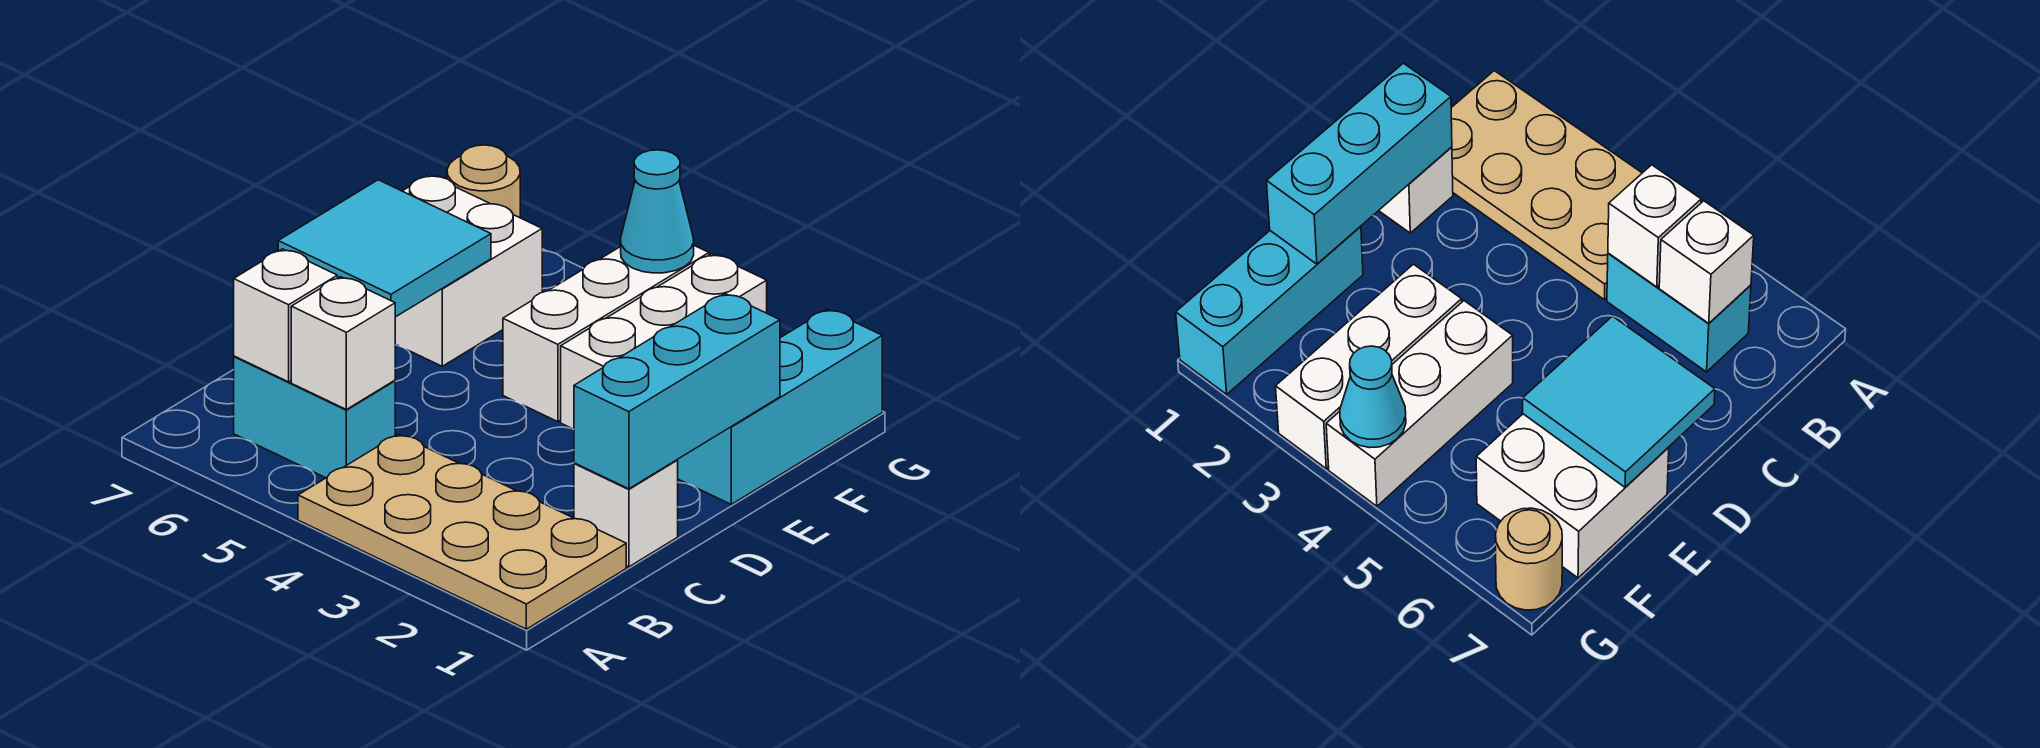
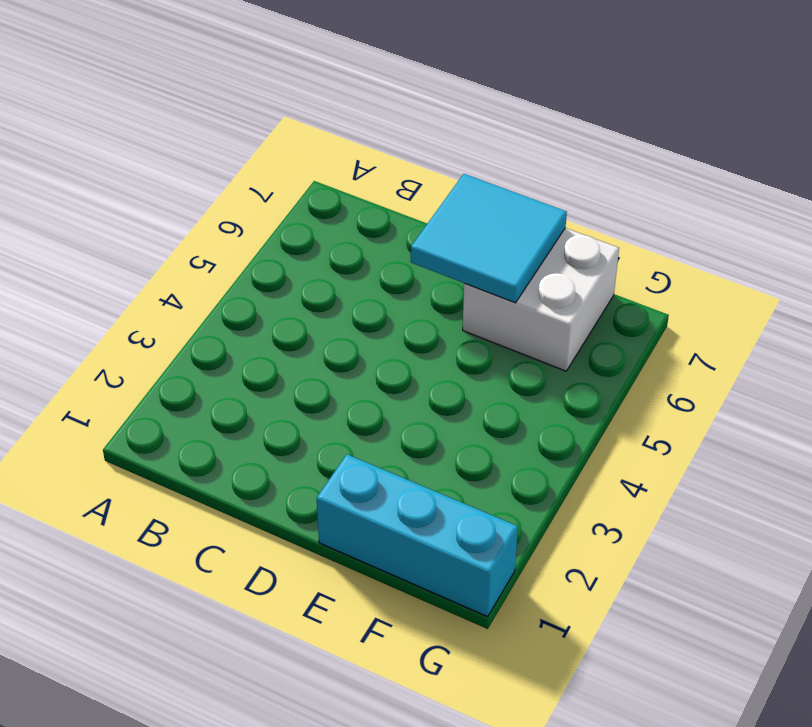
none -> tan 2x4 plate [298,434,626,629]
none -> cyan 1x2 brick [234,356,395,478]
none -> white 1x1 brick [574,460,678,567]

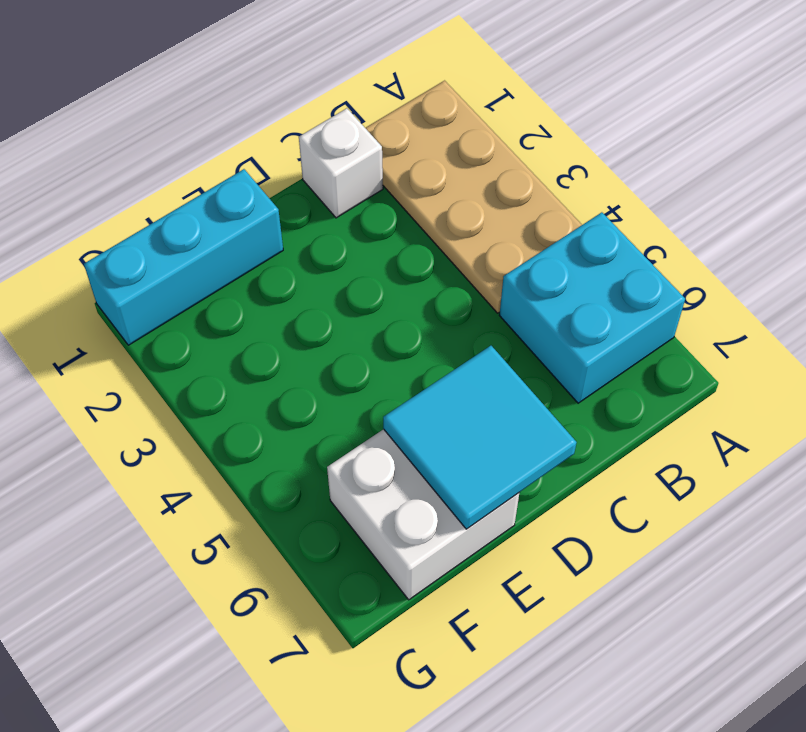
cyan 2x2 brick [499,212,685,403] -> cyan 1x2 brick [234,356,395,478]
none -> white 1x3 brick [561,254,767,429]
none -> white 1x3 brick [503,246,709,422]
none -> tan 1x1 round brick [447,145,520,218]

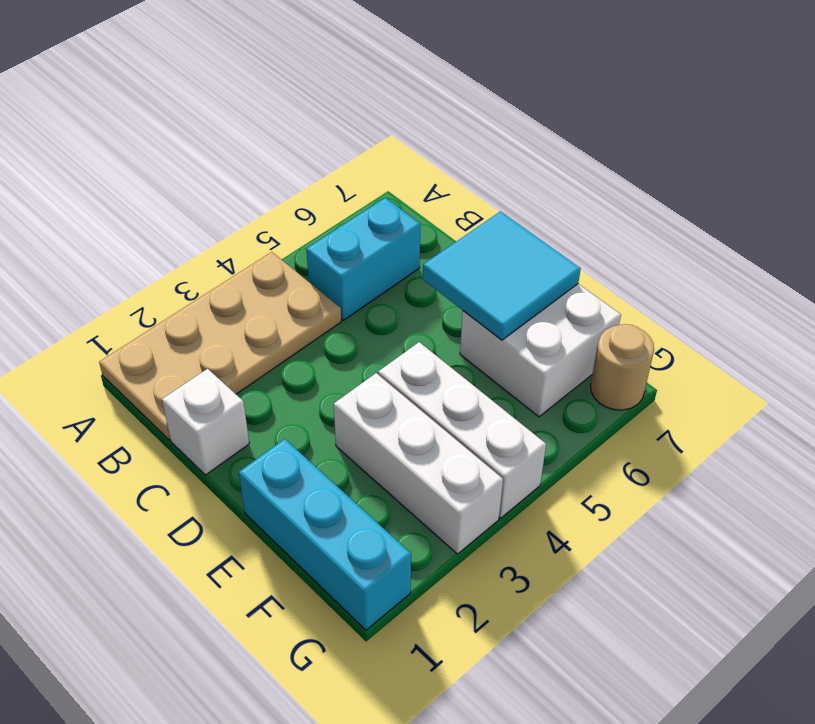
none -> white 1x1 brick [291,277,395,410]
none -> white 1x1 brick [234,249,337,382]
none -> cyan 1x3 brick [574,294,780,489]

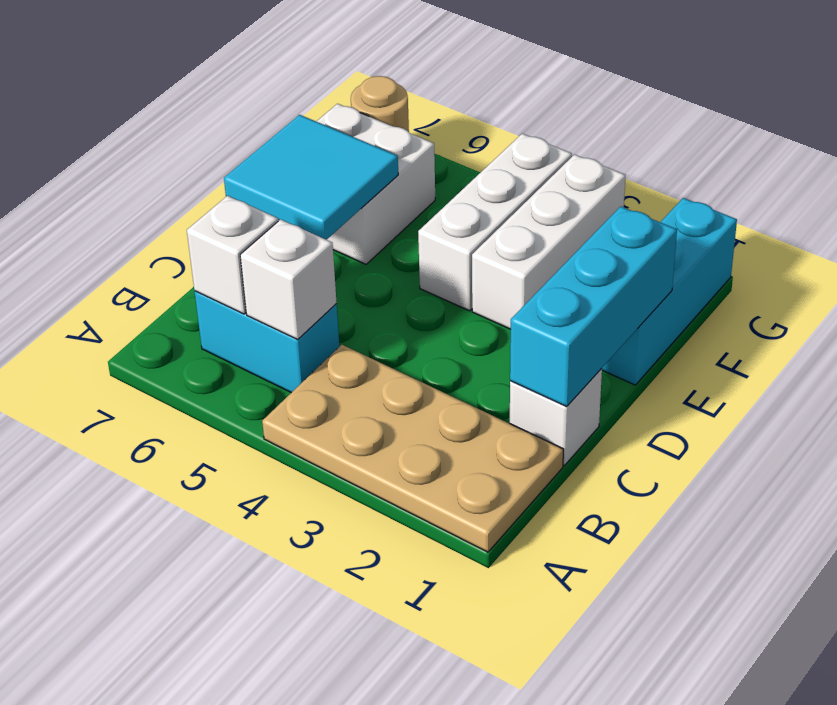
none -> cyan 1x1 cone [621,150,694,273]

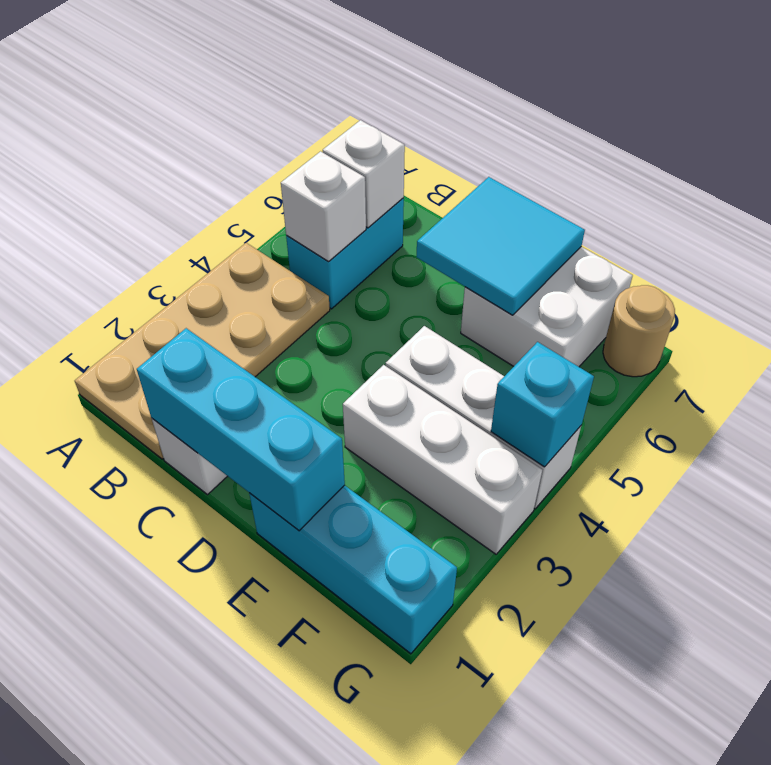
cyan 1x1 brick [491,342,594,467] -> cyan 1x1 cone [621,150,694,273]

